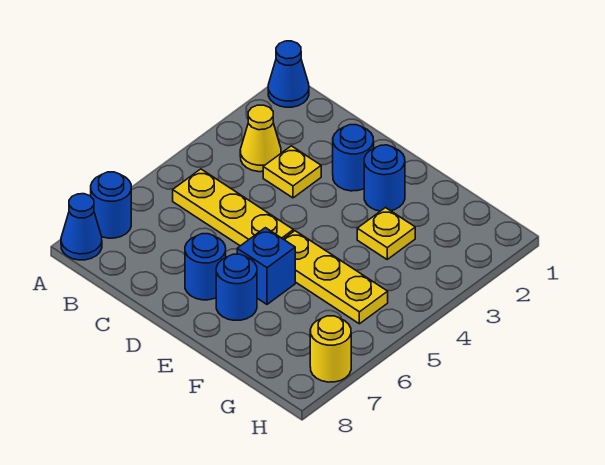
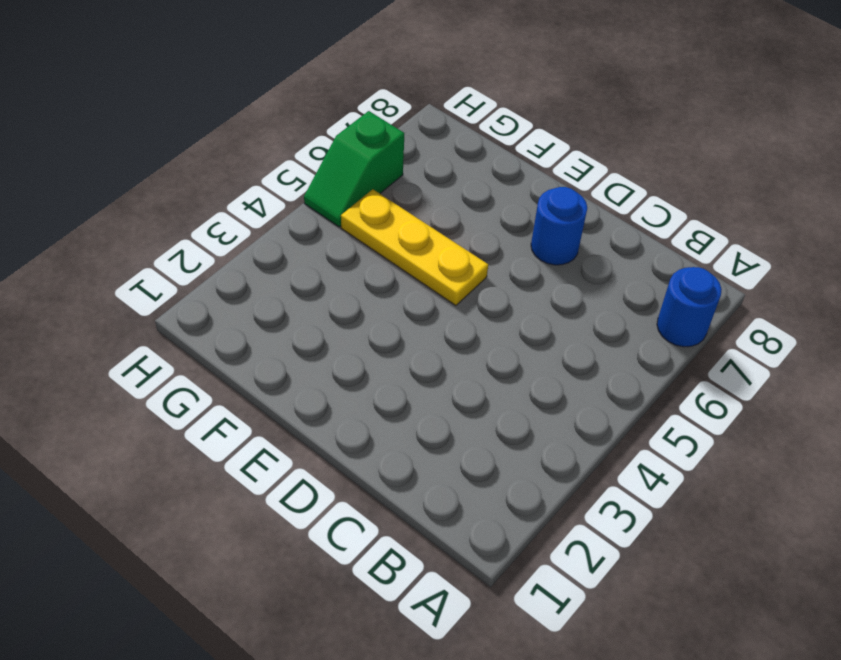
green 1x2 slope [304,111,404,227] -> none
none -> blue 1x1 cone [268,41,309,107]
none -> blue 1x1 cone [61,194,102,260]
none -> yellow 1x1 cone [240,105,281,172]

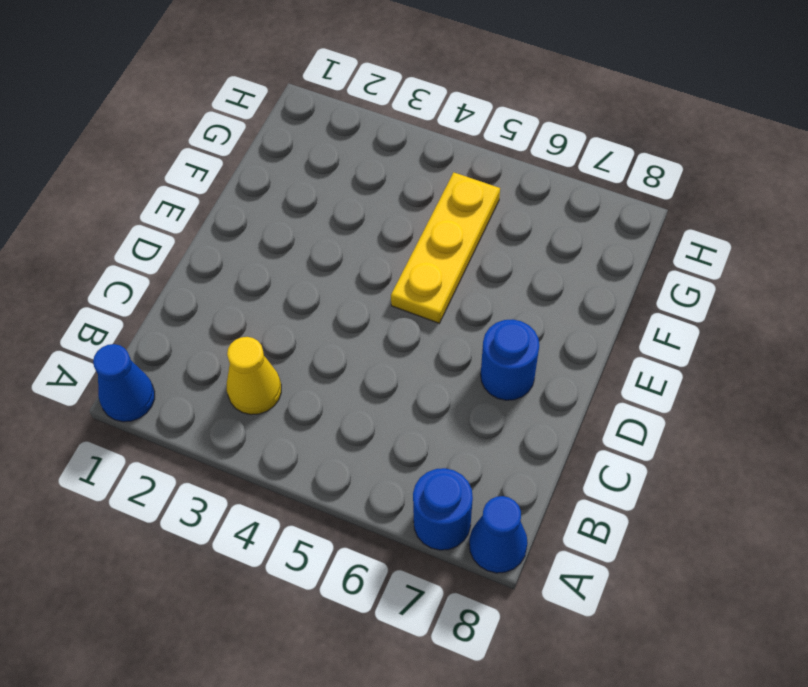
none -> yellow 1x3 plate [173,169,293,246]
none -> yellow 1x1 plate [263,146,321,198]
none -> blue 1x1 round brick [333,125,374,191]

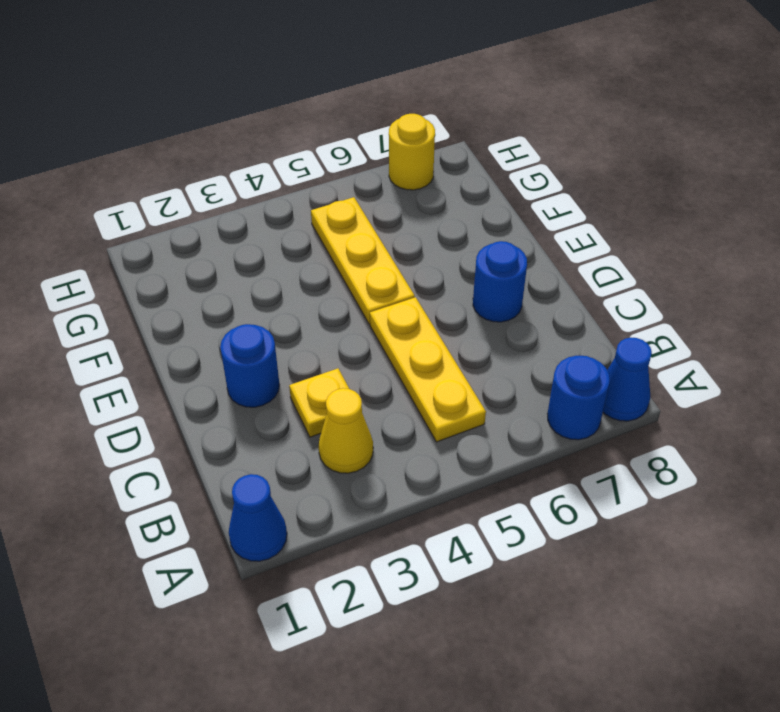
none -> blue 1x1 round brick [364,145,405,211]
none -> blue 1x1 brick [237,228,295,304]
none -> blue 1x1 round brick [216,254,257,320]

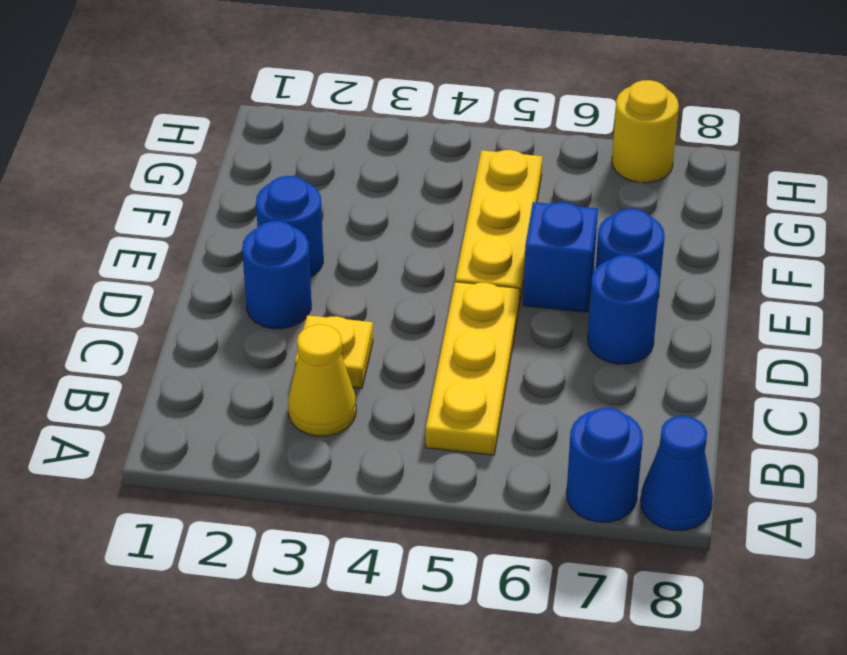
none -> blue 1x1 cone [268,41,309,107]
none -> yellow 1x1 plate [357,208,415,259]

